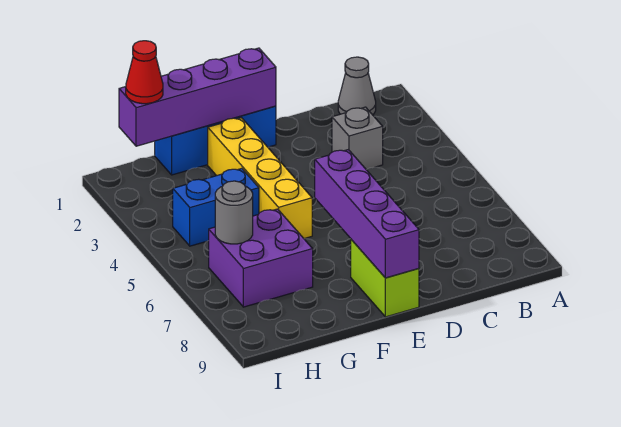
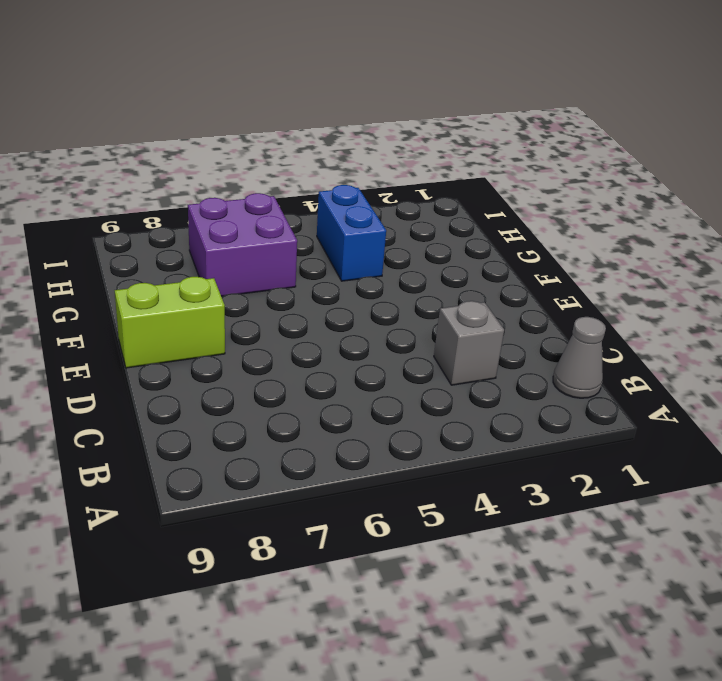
none -> blue 1x3 brick [155,106,276,175]
none -> yellow 1x4 brick [208,118,312,239]

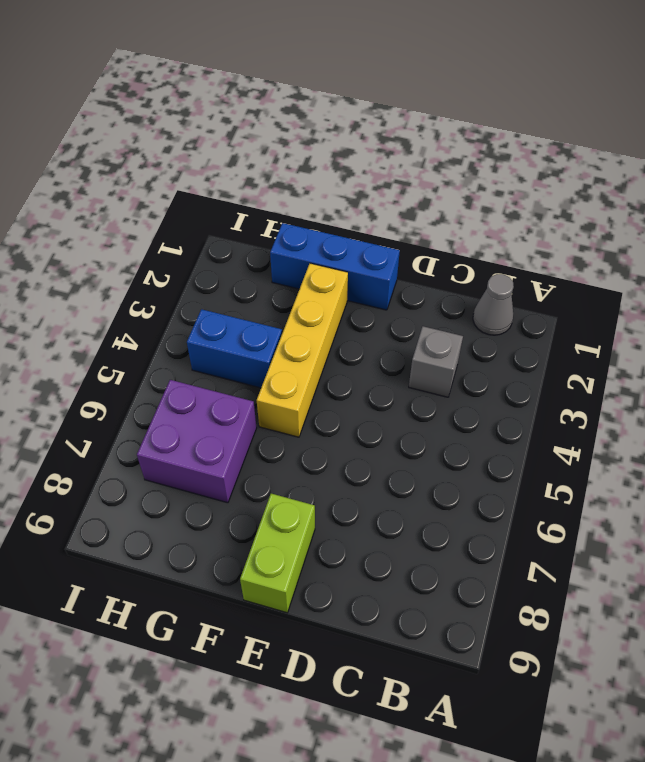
none -> purple 1x4 brick [119,48,276,146]
none -> purple 1x4 brick [315,150,419,278]

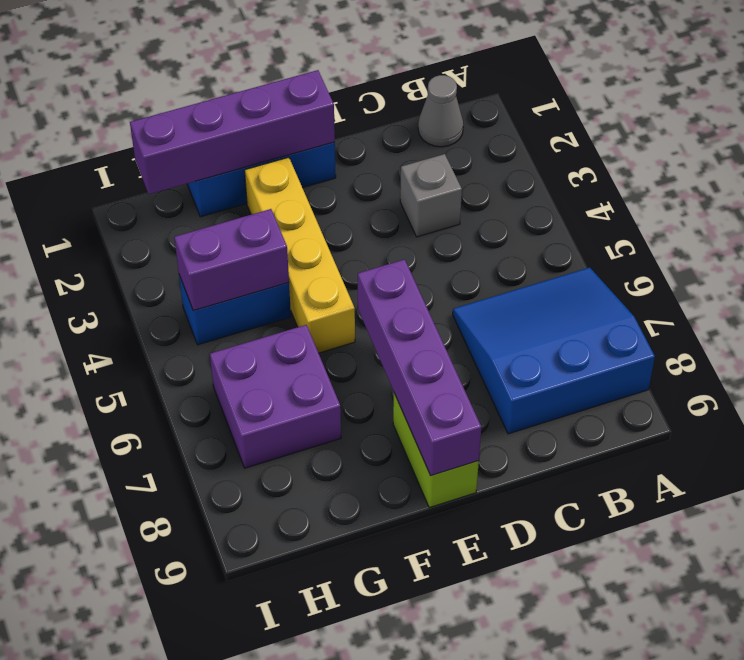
blue 3x3 slope [453,268,655,434] -> none
purple 1x2 brick [174,209,289,311] -> none
none -> grey 1x1 round brick [215,181,253,244]
none -> red 1x1 cone [126,41,163,104]

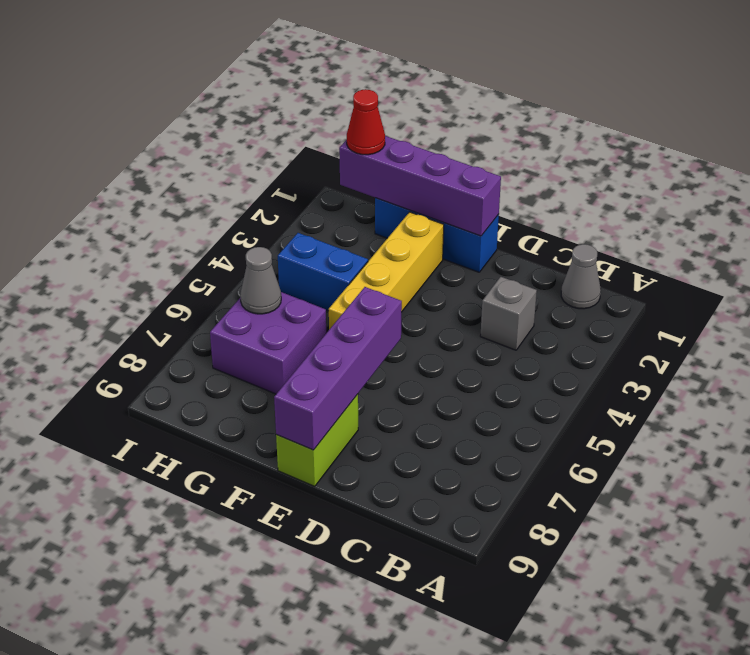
grey 1x1 cone [240,247,281,314] -> grey 1x1 round brick [215,181,253,244]

